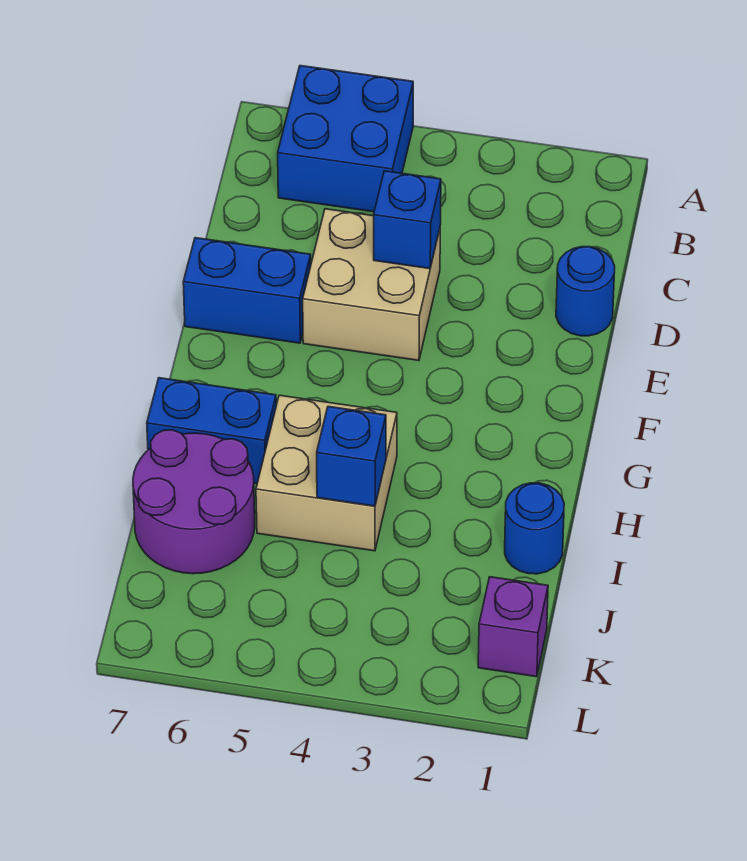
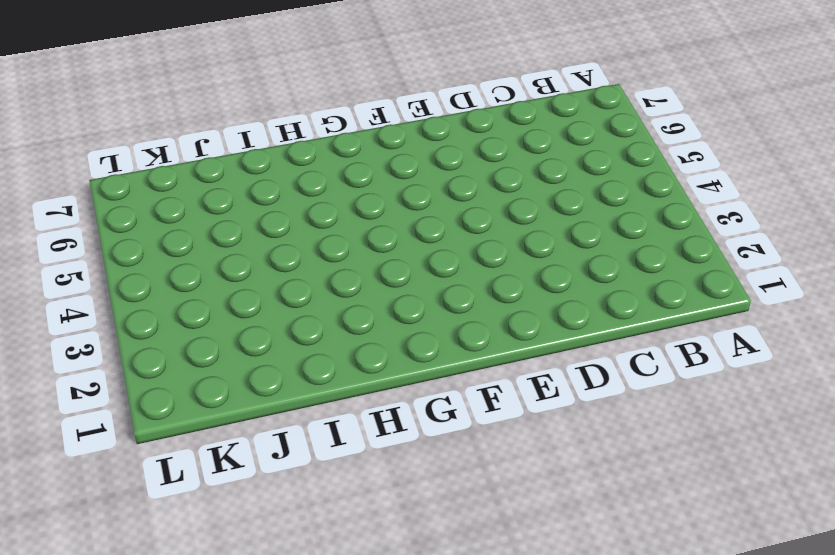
none -> blue 2x2 brick [278,66,413,212]
none -> blue 1x1 round brick [556,247,615,336]

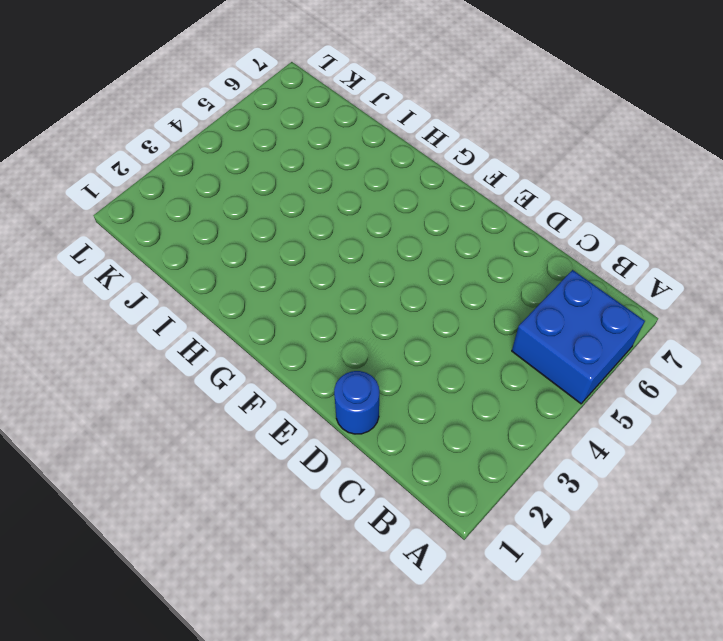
none -> tan 2x2 brick [303,209,440,361]
none -> blue 1x2 brick [183,238,311,343]

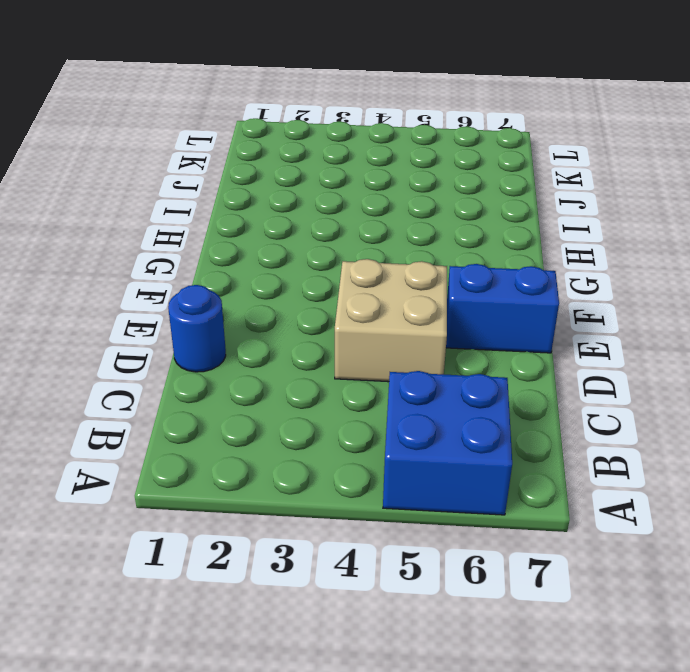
none -> tan 2x2 brick [256,395,397,551]
none -> blue 1x2 brick [147,378,276,484]

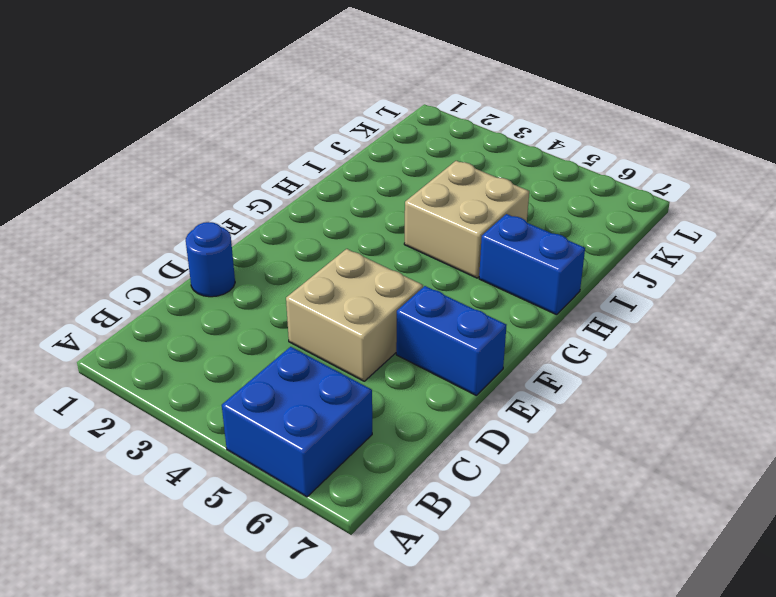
none -> blue 1x1 round brick [505,483,564,574]
none -> purple 2x2 round brick [133,430,255,574]

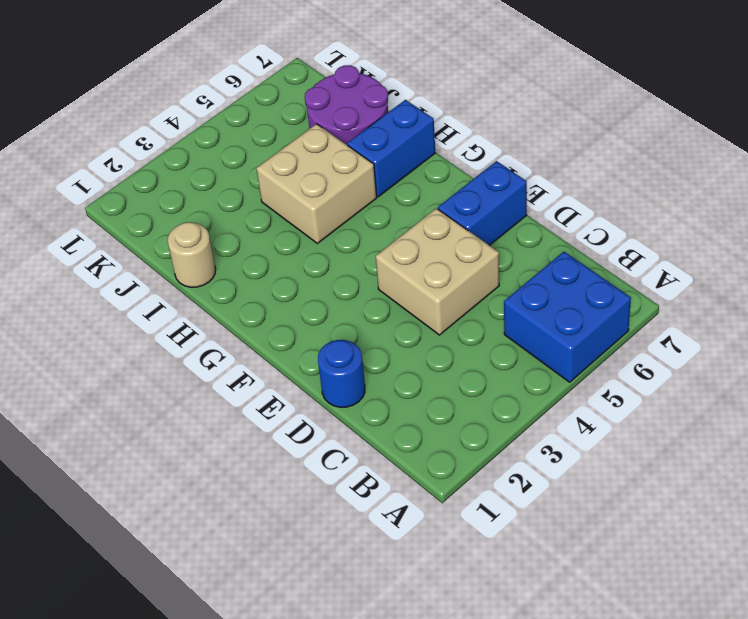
tan 1x1 round brick [168,222,216,287] -> blue 1x1 round brick [505,483,564,574]
none -> purple 1x1 brick [478,577,548,677]
none -> blue 1x1 brick [374,171,441,269]

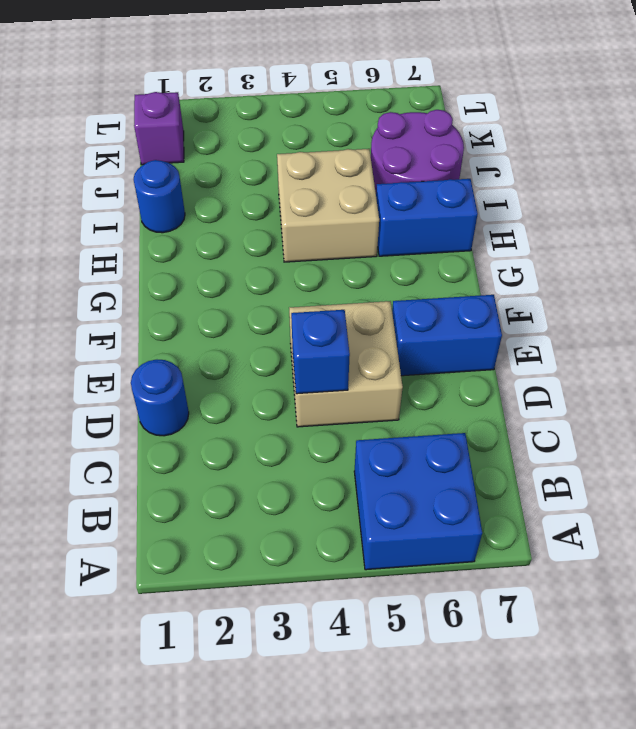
none -> blue 1x1 brick [317,406,386,506]

